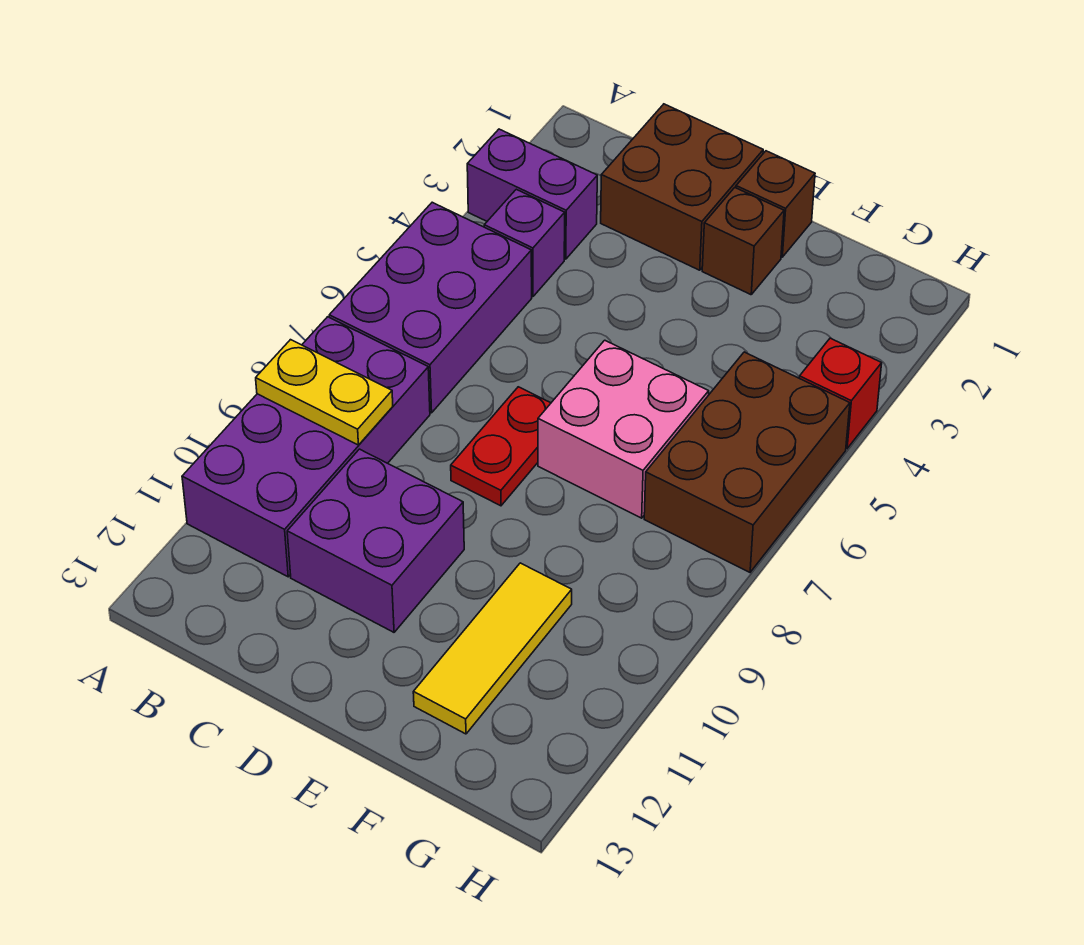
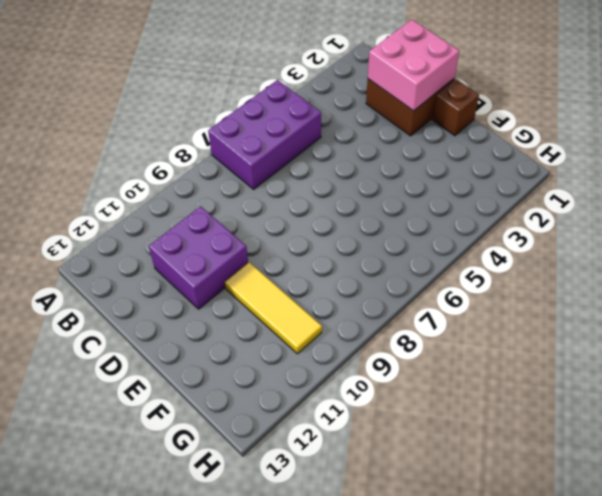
pink 2x2 brick [368,20,459,111] -> pink 2x2 brick moved to [538,340,709,518]
yellow 1x3 tile [225,262,322,354] -> yellow 1x3 tile turned to [413,563,572,734]
none -> purple 1x2 brick [467,129,597,259]
none -> purple 2x4 brick [182,317,430,577]
none -> purple 1x1 brick [484,189,565,297]

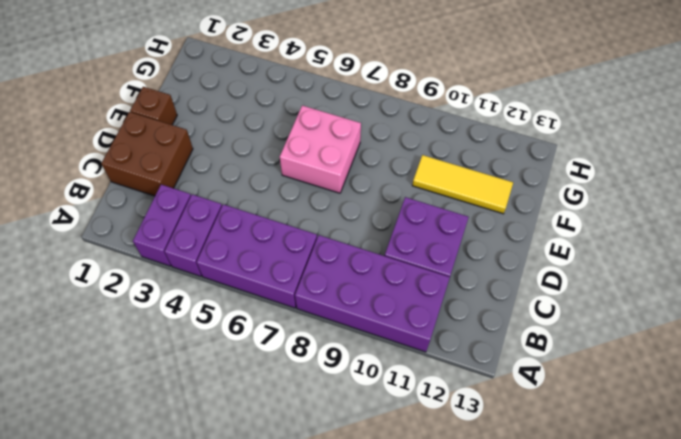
purple 1x2 brick [164,194,222,276] -> purple 1x1 brick [484,189,565,297]
none -> red 1x2 plate [451,387,551,506]
none -> brown 1x1 brick [702,188,784,295]
none -> brown 2x3 brick [644,352,850,572]

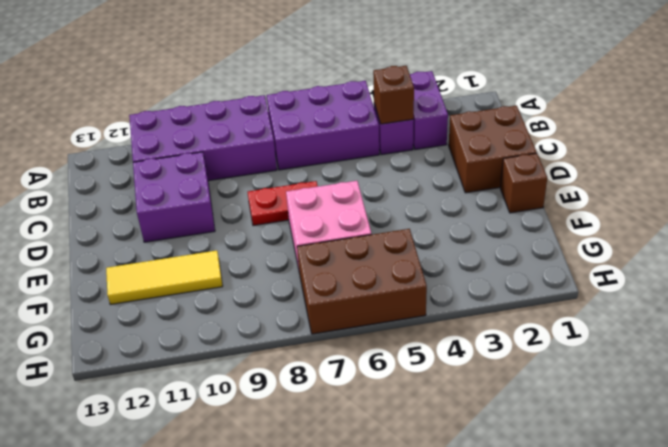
brown 1x1 brick [373,66,414,124] -> brown 1x1 brick moved to [702,188,784,295]
none -> red 1x1 brick [799,338,882,449]
none -> yellow 1x2 plate [256,340,393,445]

